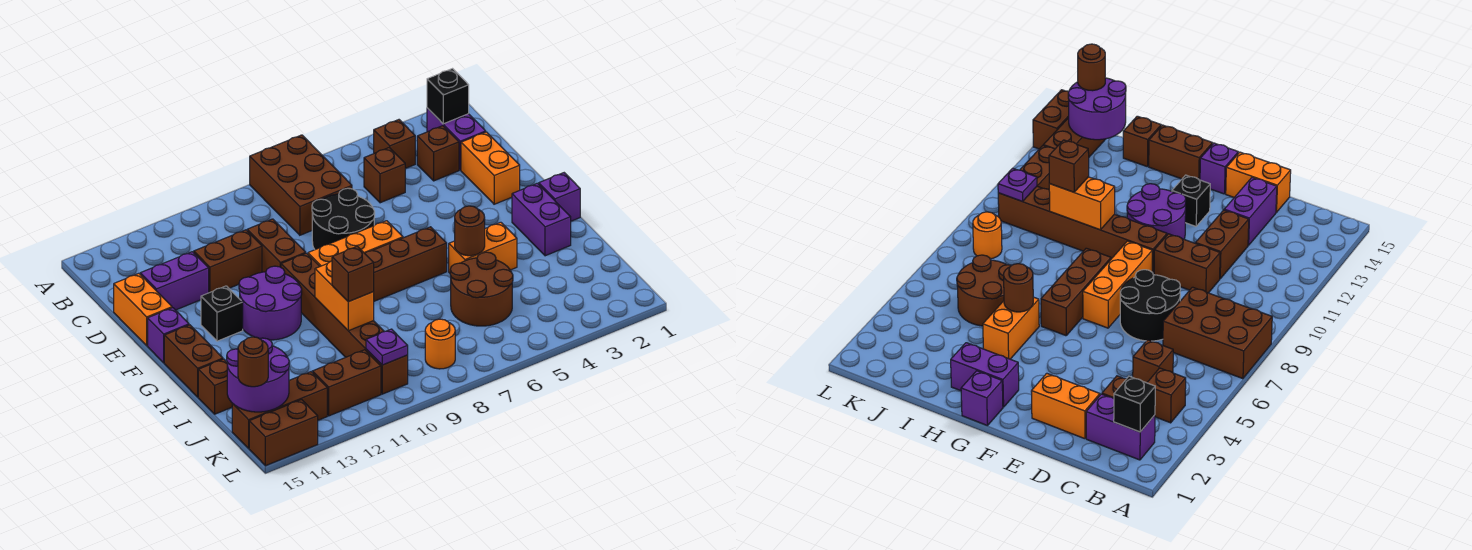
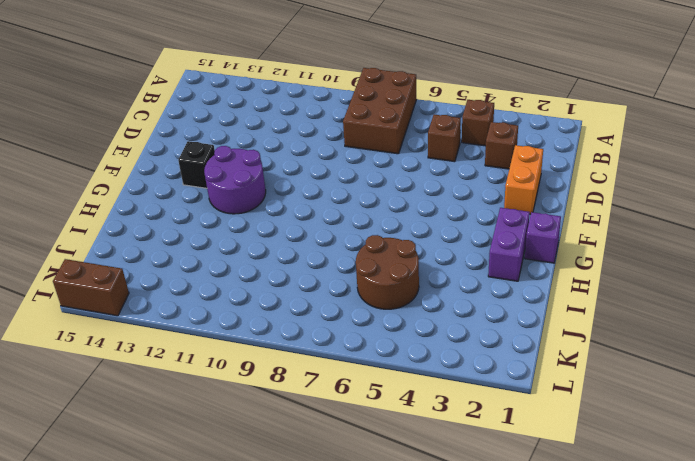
none -> purple 1x2 brick [427,108,486,170]
none -> black 2x2 round brick [312,188,375,250]
none -> brown 1x2 brick [247,219,306,272]
none -> brown 1x2 brick [194,230,262,293]

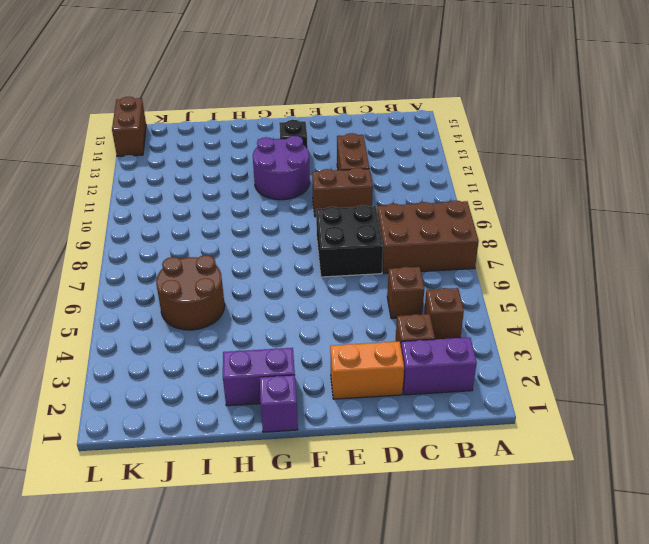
black 2x2 brick [316,205,383,277] -> black 2x2 round brick [312,188,375,250]
none -> purple 1x2 brick [140,252,209,310]
none -> orange 1x2 brick [114,273,172,346]
none -> orange 1x3 brick [308,221,403,266]
none -> brown 1x6 brick [281,253,408,394]

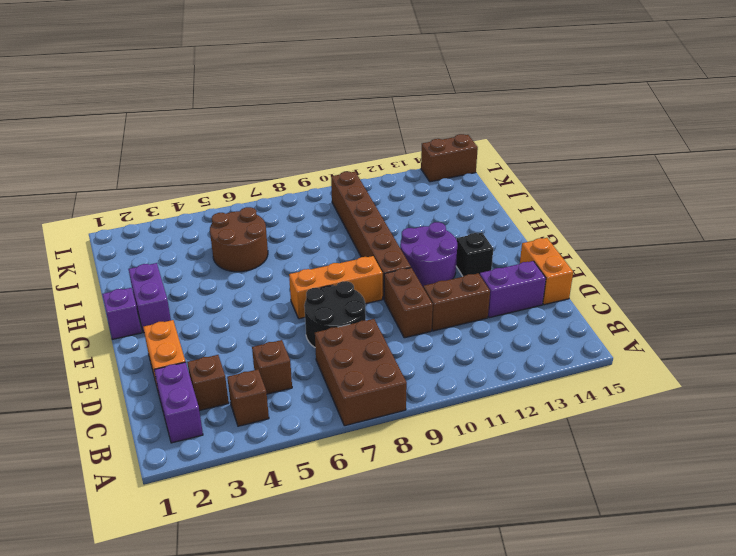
none -> purple 1x1 brick [148,308,189,363]
none -> brown 1x3 brick [365,227,447,301]
none -> brown 1x2 brick [164,325,223,397]
none -> orange 1x2 brick [449,222,517,273]

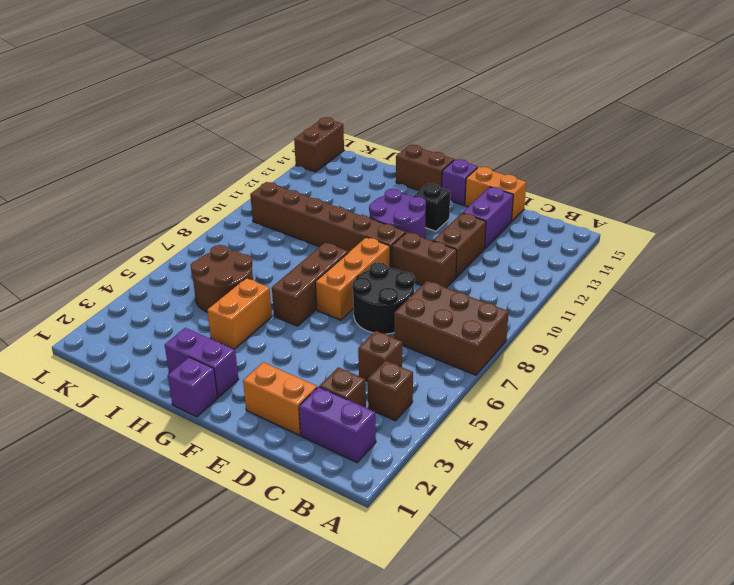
none -> brown 1x1 brick [198,359,232,414]
none -> orange 1x1 round brick [425,319,455,369]
none -> brown 1x2 brick [313,350,381,416]
none -> brown 1x3 brick [232,372,327,448]

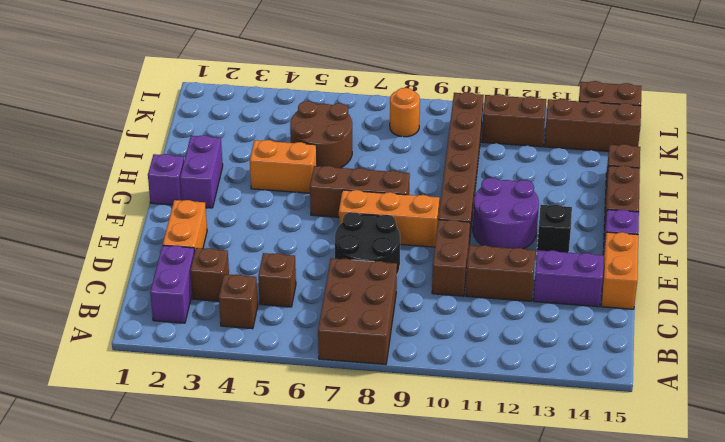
none -> black 1x1 brick [427,69,469,124]
none -> brown 1x1 round brick [455,206,485,256]
none -> orange 1x2 brick [315,261,374,331]
none -> purple 2x2 round brick [227,338,289,412]

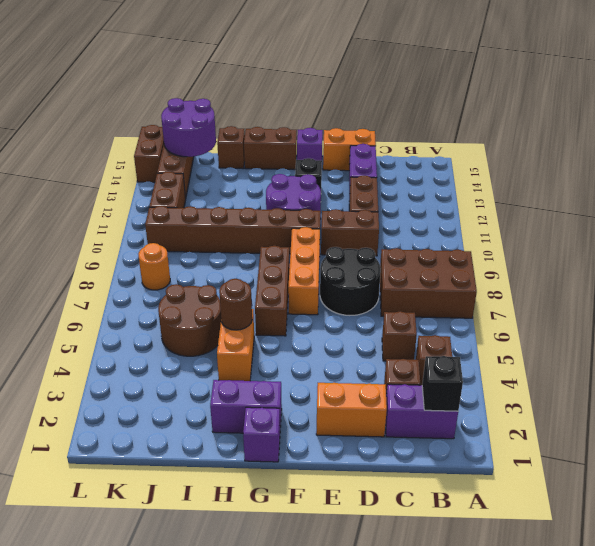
none -> orange 1x2 brick [315,261,374,331]
none -> purple 1x1 plate [366,329,408,365]
none -> brown 1x1 brick [332,246,374,302]
none -> brown 1x1 round brick [238,337,268,387]

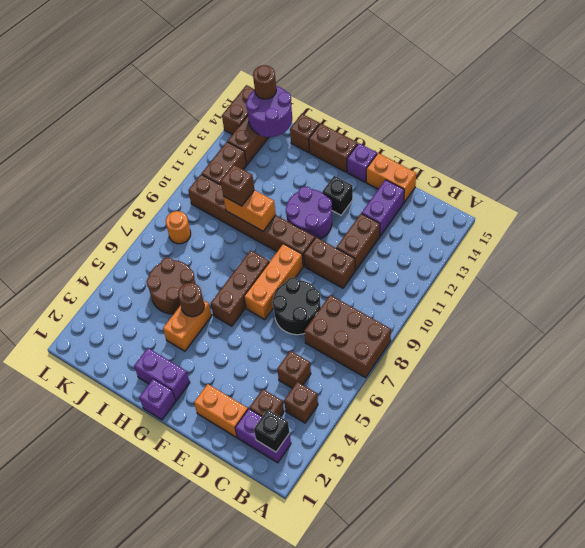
none -> purple 1x1 plate [366,329,408,365]

